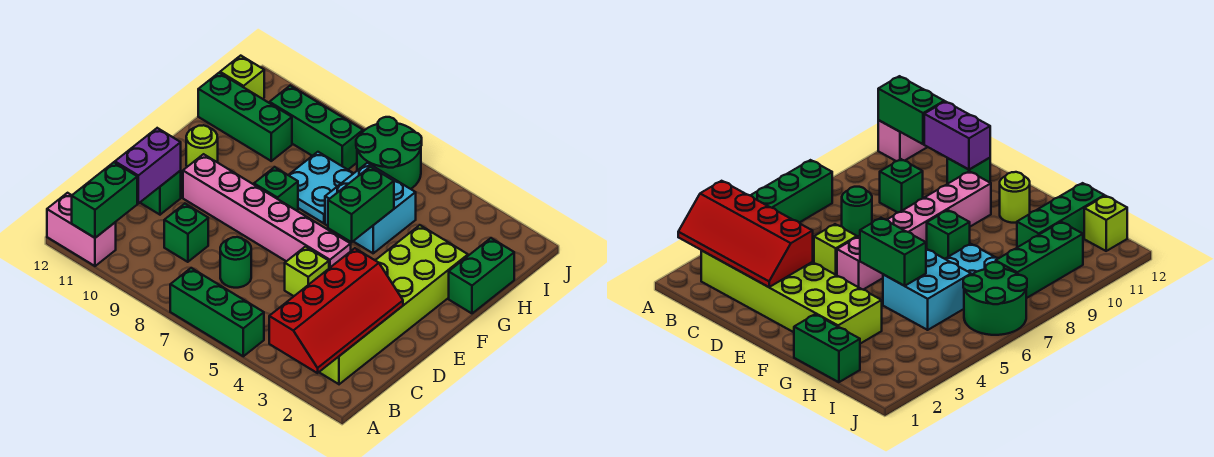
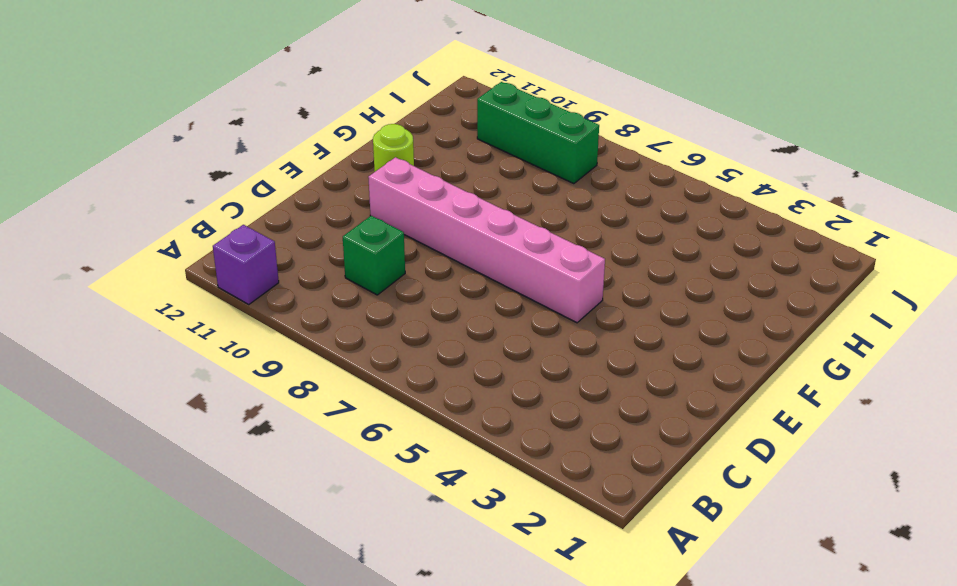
purple 1x1 brick [213,225,279,304] -> pink 1x2 brick [47,193,116,266]
none -> green 1x3 brick [170,268,264,356]
none -> lime 2x6 brick [319,225,468,384]
none -> green 1x1 round brick [220,237,251,288]

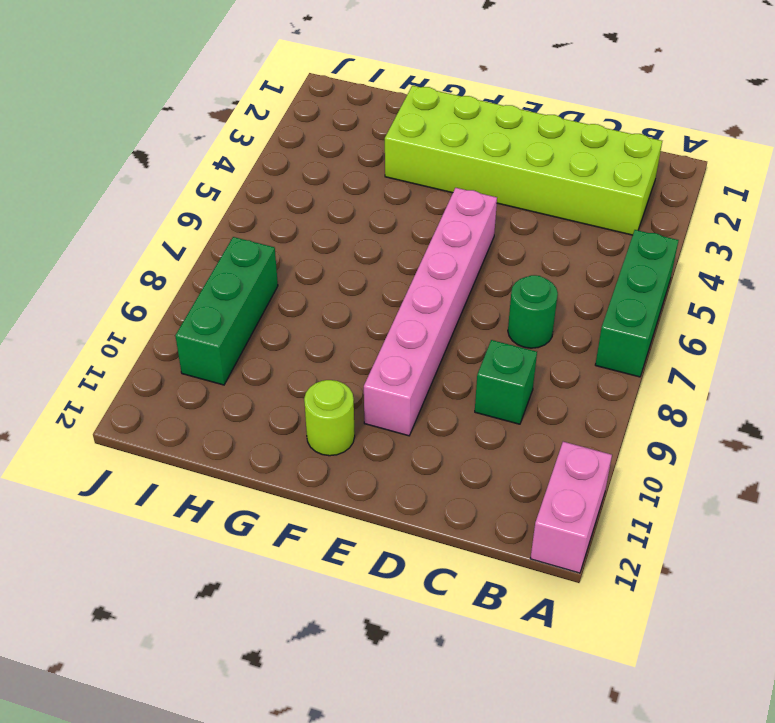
none -> lime 1x1 brick [285,247,329,296]
none -> green 1x1 brick [140,171,181,215]
none -> green 1x1 brick [254,167,298,211]

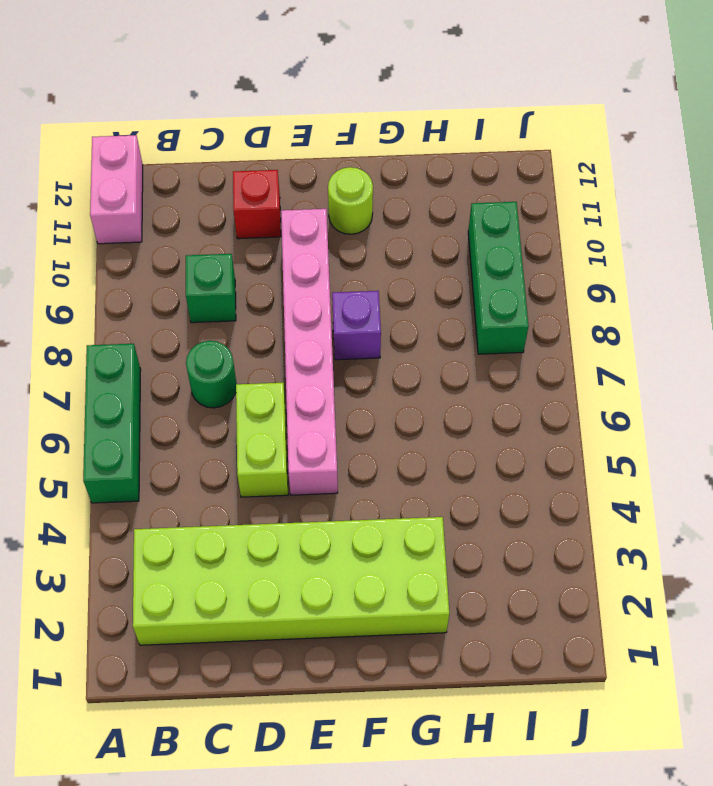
lime 1x2 brick [236,383,288,497] -> lime 1x1 brick [285,247,329,296]
red 1x1 brick [233,170,281,239] -> green 1x1 brick [140,171,181,215]
purple 1x1 brick [332,291,381,360] -> green 1x1 brick [254,167,298,211]
none -> green 1x2 brick [449,238,514,313]
none -> cyan 2x2 brick [325,163,416,253]
none -> cyan 2x2 plate [289,152,354,223]

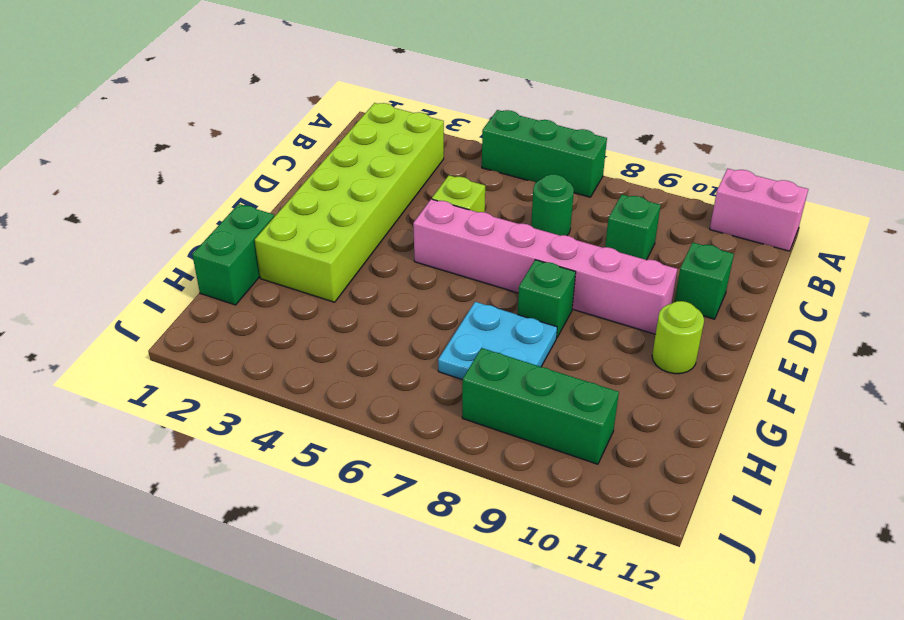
none -> cyan 2x2 brick [325,163,416,253]
none -> green 1x3 brick [198,73,292,161]
none -> green 2x2 round brick [356,117,422,189]

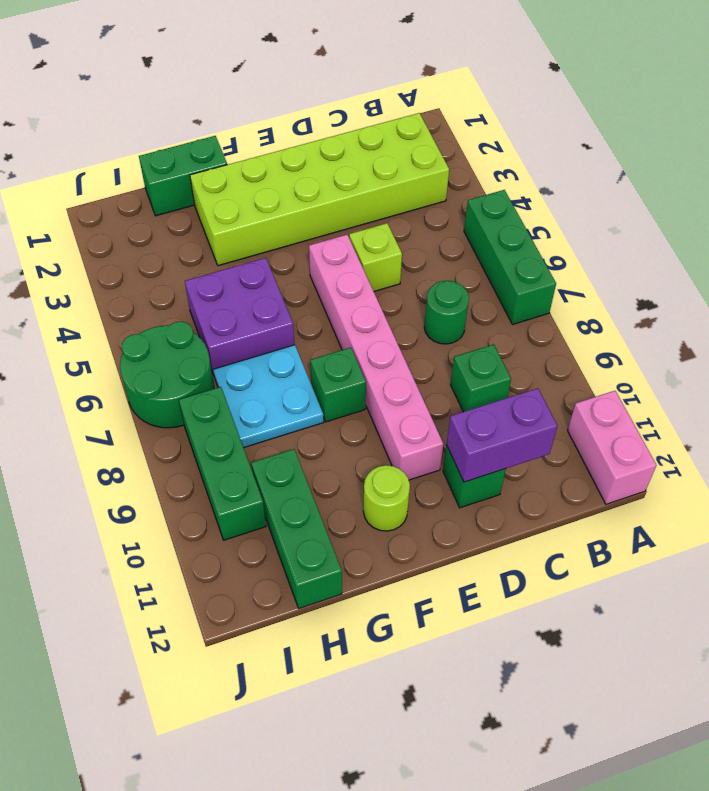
purple 2x2 brick [185,258,294,375] -> cyan 2x2 brick [325,163,416,253]
none -> lime 1x1 brick [220,56,264,99]
none -> red 2x4 slope [269,248,403,373]
none -> green 1x2 brick [72,162,137,238]

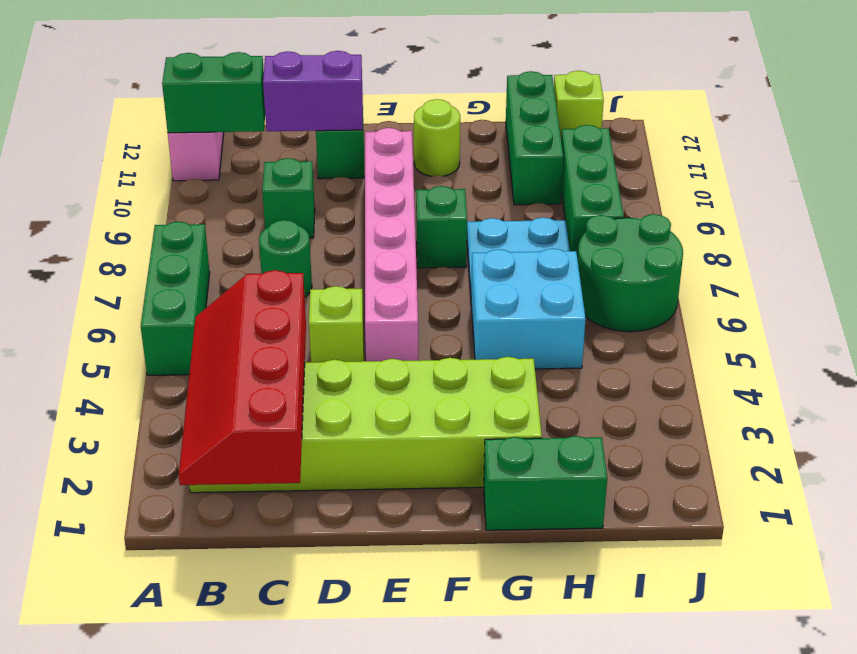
red 2x4 slope [179,270,306,485] -> red 2x4 slope turned to [269,248,403,373]
none -> green 1x2 brick [328,167,394,242]

